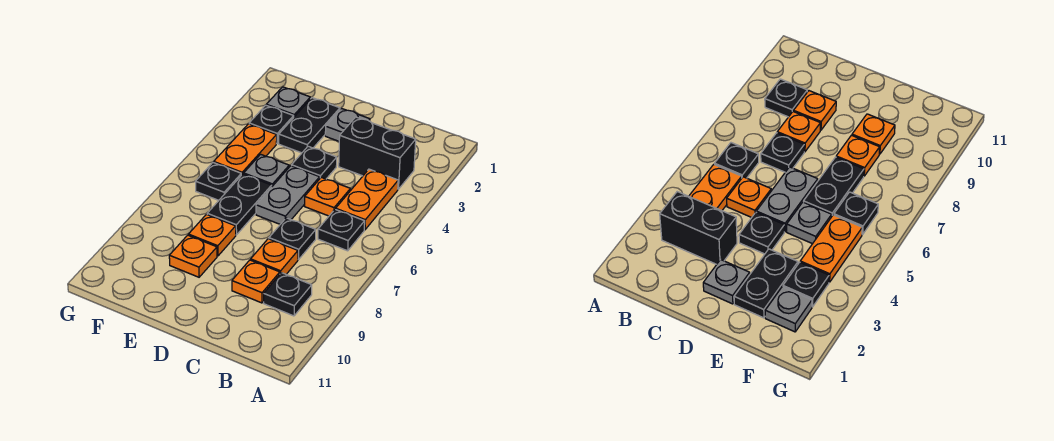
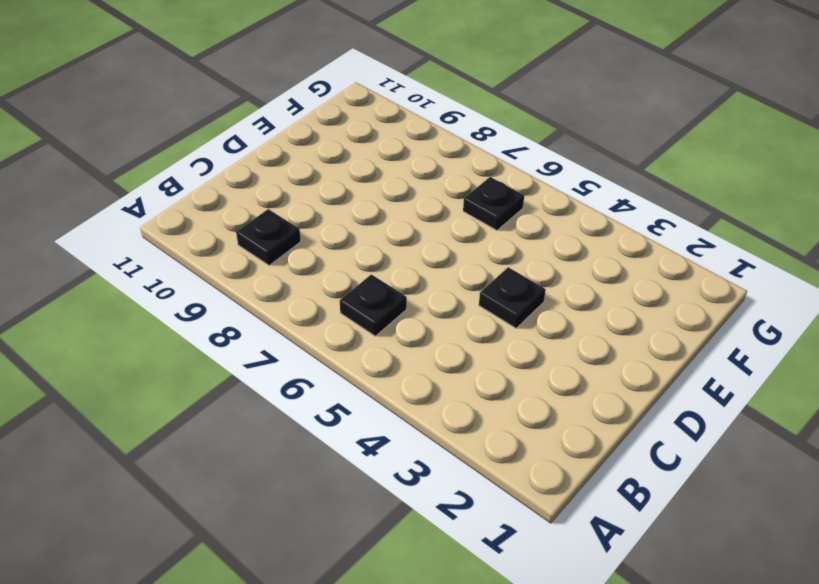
none -> black 1x2 brick [339,117,416,189]
none -> orange 1x2 plate [336,169,398,230]
none -> orange 1x1 plate [305,177,350,216]

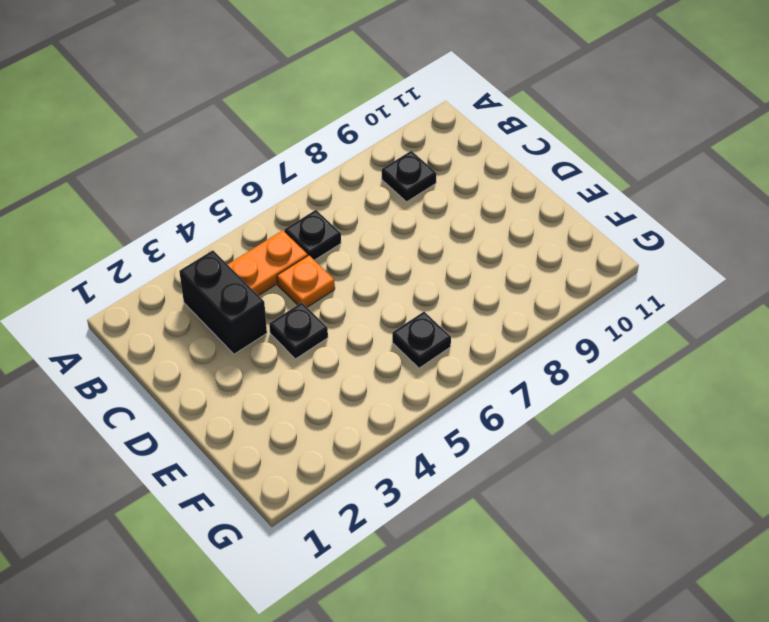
none -> black 1x1 plate [269,218,316,260]
none -> orange 1x1 plate [251,239,298,274]
none -> orange 1x1 plate [232,260,280,303]

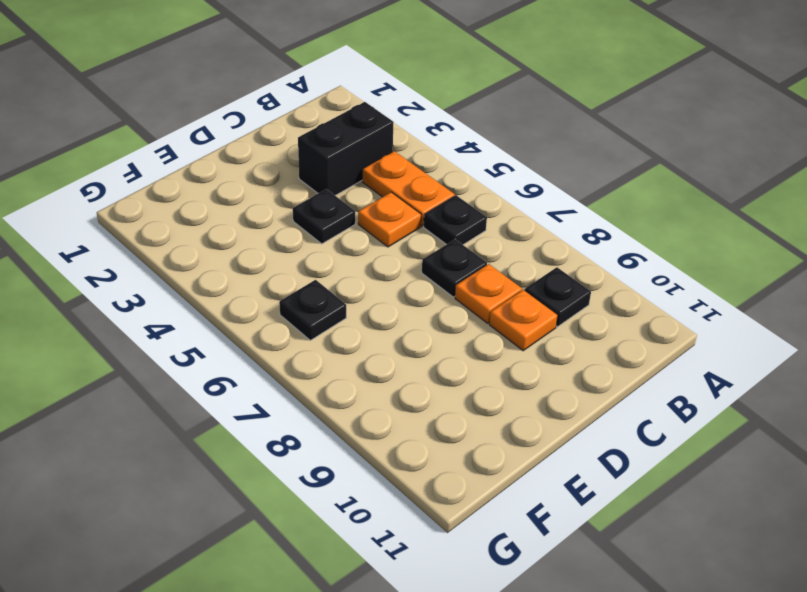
none -> grey 1x1 plate [325,108,370,141]
none -> grey 1x2 plate [256,166,320,224]
none -> black 1x2 plate [279,98,340,153]

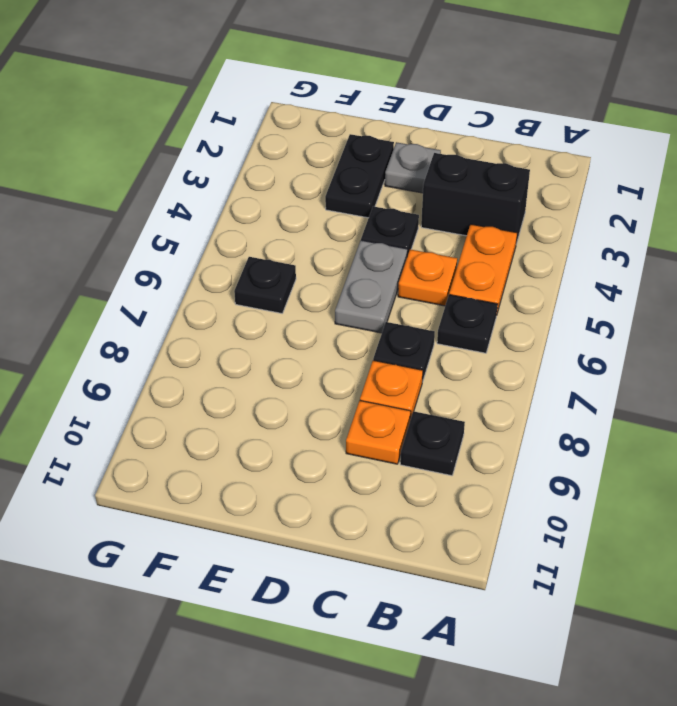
none -> grey 1x1 plate [244,154,289,186]
none -> black 1x2 plate [207,174,272,235]
none -> orange 1x1 plate [189,215,236,256]

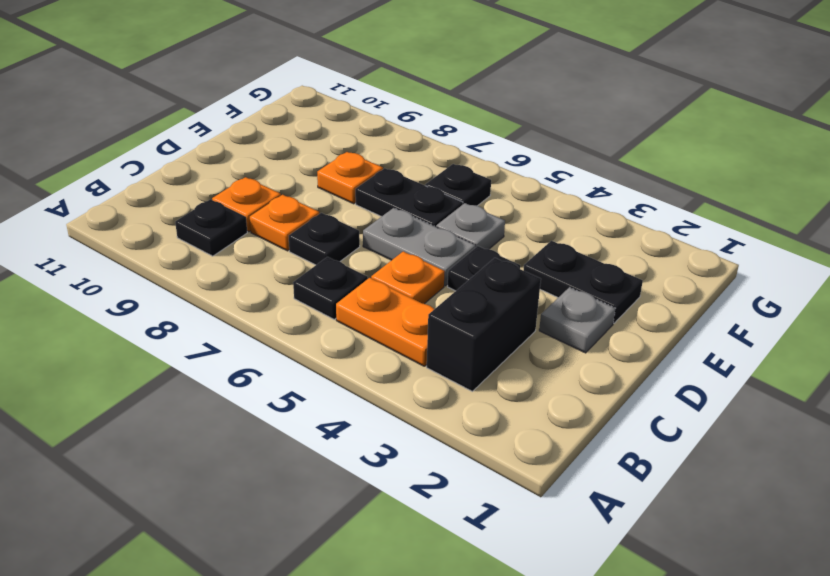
none -> orange 1x1 plate [169,235,217,277]
none -> grey 1x1 plate [266,87,310,117]
none -> black 1x1 plate [249,105,294,143]

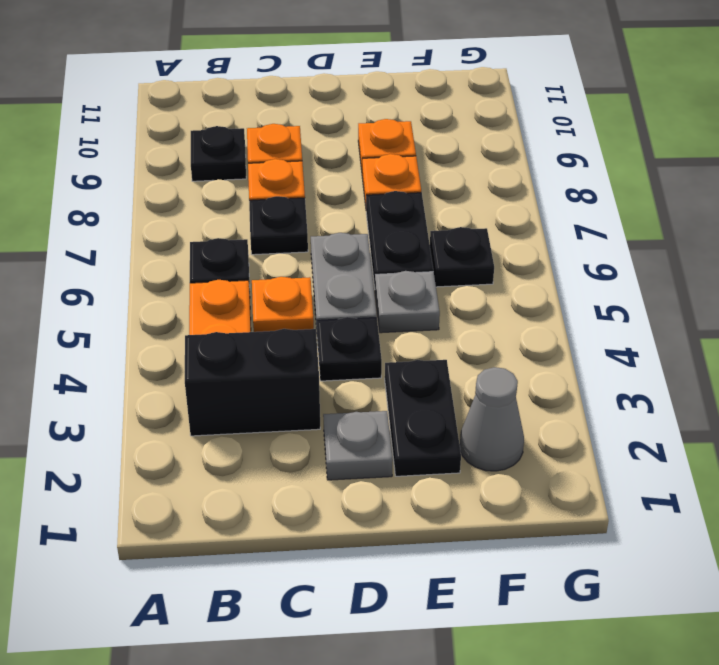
grey 1x1 cone [460,367,524,471] -> grey 1x1 plate [266,87,310,117]
none -> black 1x1 plate [249,105,294,143]
none -> orange 1x2 plate [214,124,277,175]

